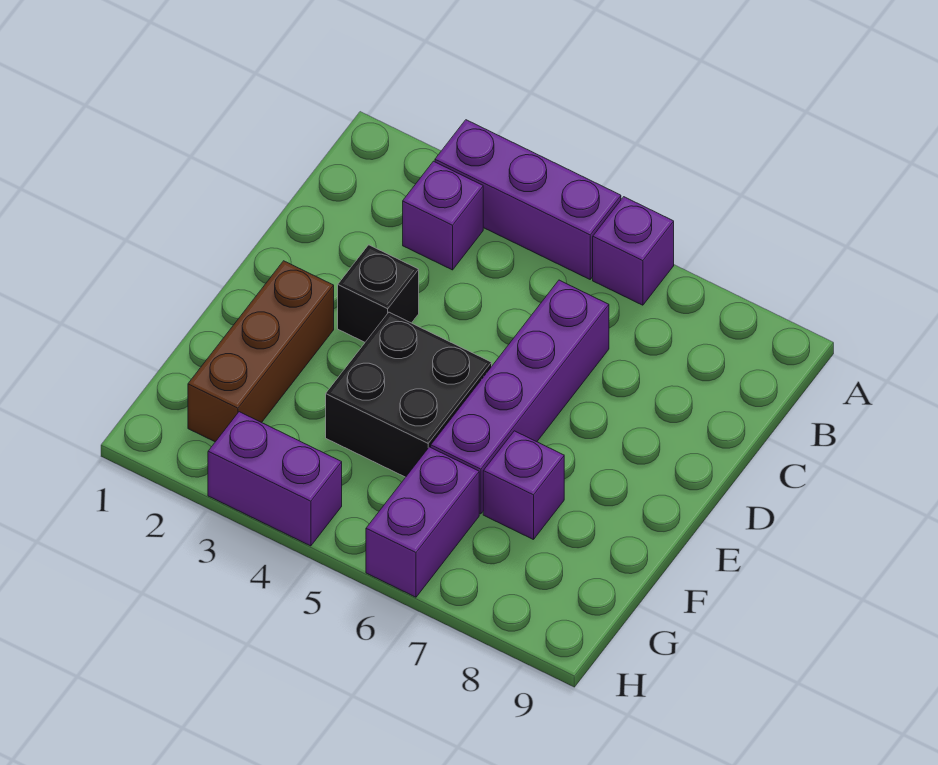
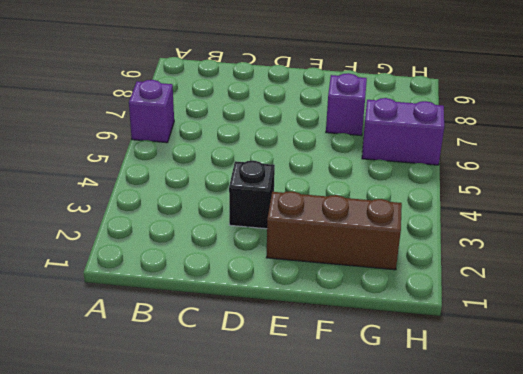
none -> purple 1x3 brick [435,120,621,279]
none -> purple 1x1 brick [403,161,483,270]

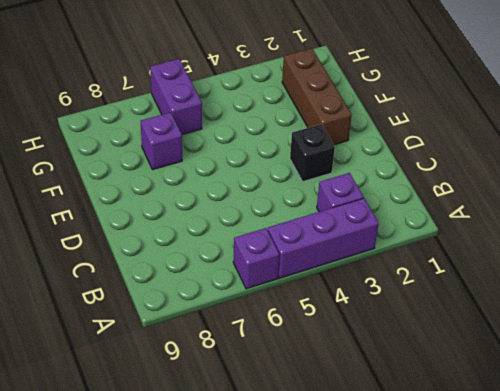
none -> purple 1x4 brick [431,280,609,514]
none -> black 2x2 brick [326,312,492,477]

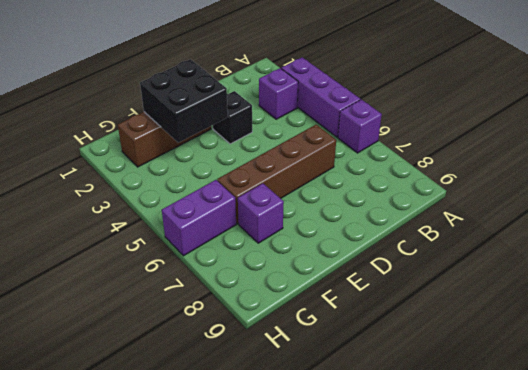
brown 1x4 brick [217,125,336,224] -> purple 1x4 brick [431,280,609,514]
black 2x2 brick [140,59,228,143] -> black 2x2 brick moved to [326,312,492,477]
none -> purple 1x2 brick [208,412,342,546]

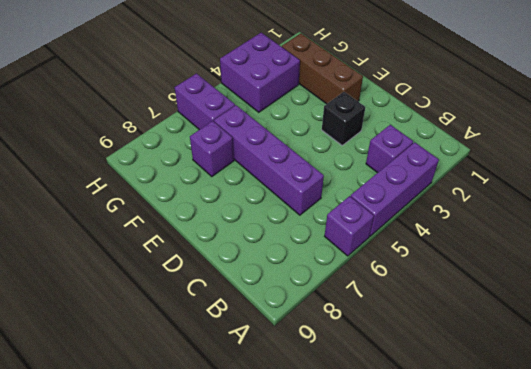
purple 2x2 brick [220,33,300,112] -> purple 1x2 brick [208,412,342,546]
none -> black 2x2 brick [326,312,492,477]

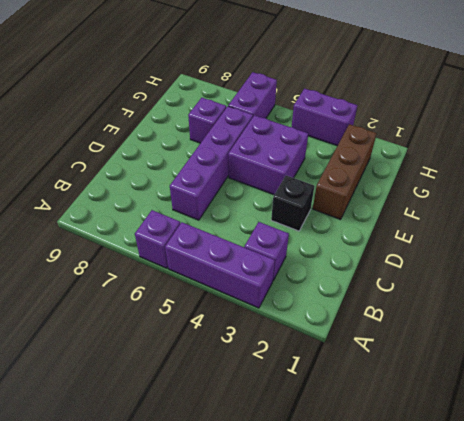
purple 2x2 brick [228,115,308,195] -> black 2x2 brick [326,312,492,477]

